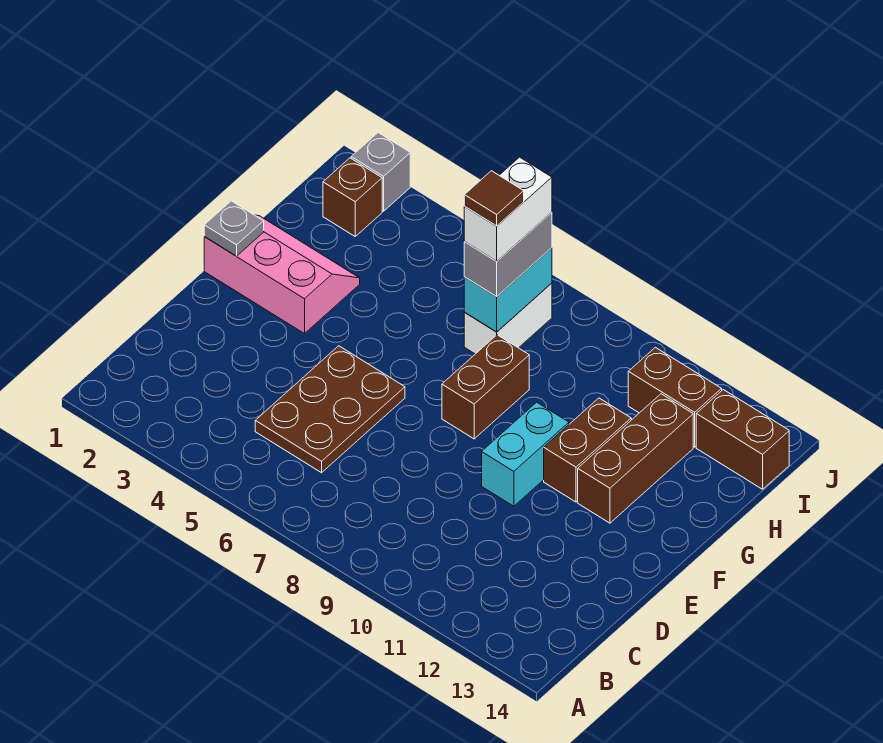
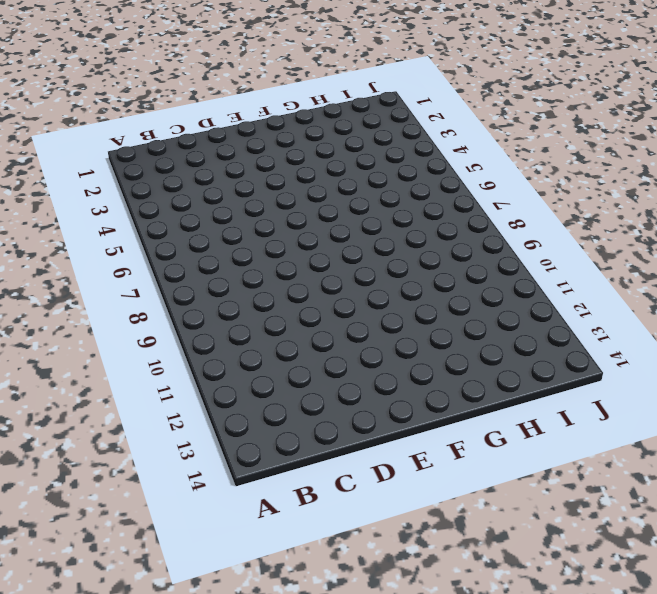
none -> brown 2x3 plate [255,346,405,473]
none -> cyan 1x2 brick [482,402,569,506]
none -> pink 2x3 slope [204,215,360,334]

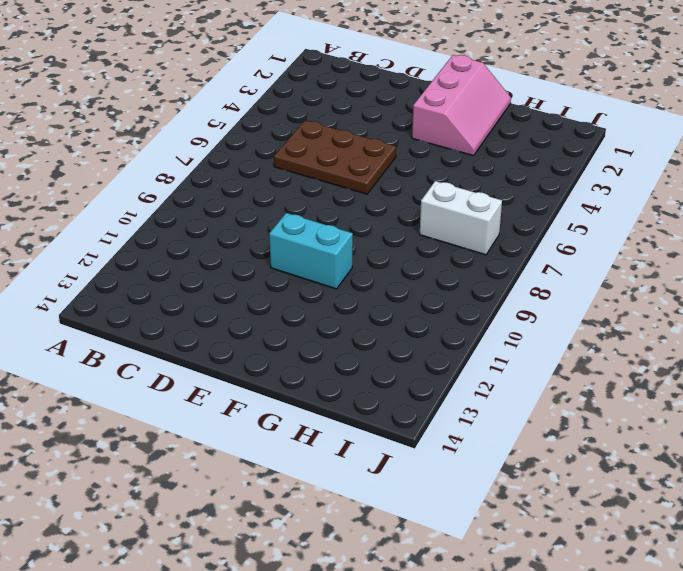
none -> brown 1x2 brick [442,335,529,439]
none -> brown 1x2 brick [544,398,631,502]
none -> brown 1x3 brick [578,394,693,523]

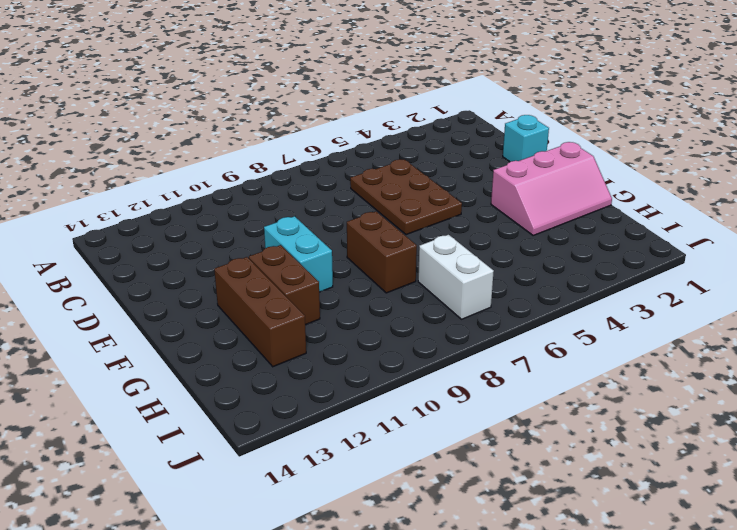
cyan 1x1 brick [503,115,549,162] -> none
none -> brown 1x1 brick [323,158,382,236]
none -> brown 1x2 brick [628,347,722,447]
none -> brown 1x2 brick [696,390,789,489]

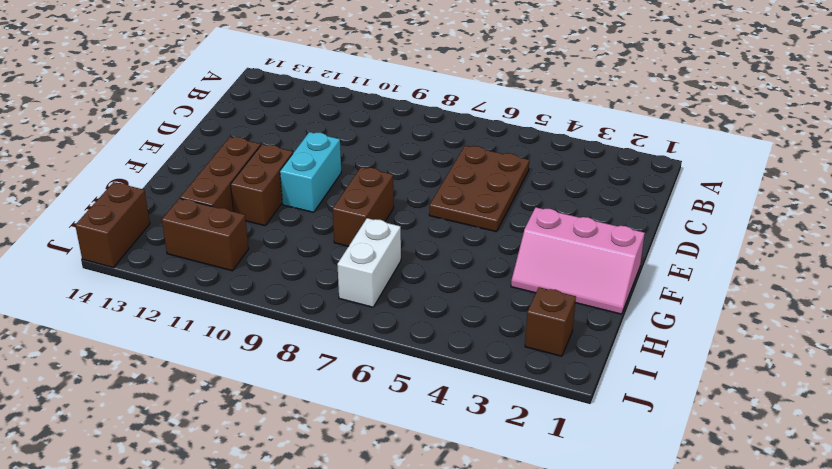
brown 1x2 brick [75,182,150,267] -> brown 1x2 brick turned to [696,390,789,489]
none -> grey 1x1 brick [351,133,410,211]
none -> grey 1x1 plate [204,201,264,256]
none -> cyan 1x2 brick [464,248,552,332]

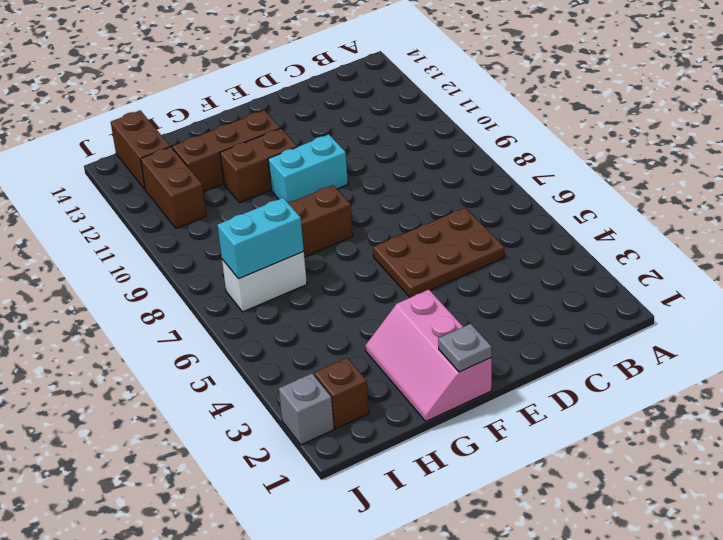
none -> grey 1x2 brick [464,212,552,297]
none -> white 1x2 brick [464,157,552,261]
none -> brown 1x1 tile [464,171,524,226]

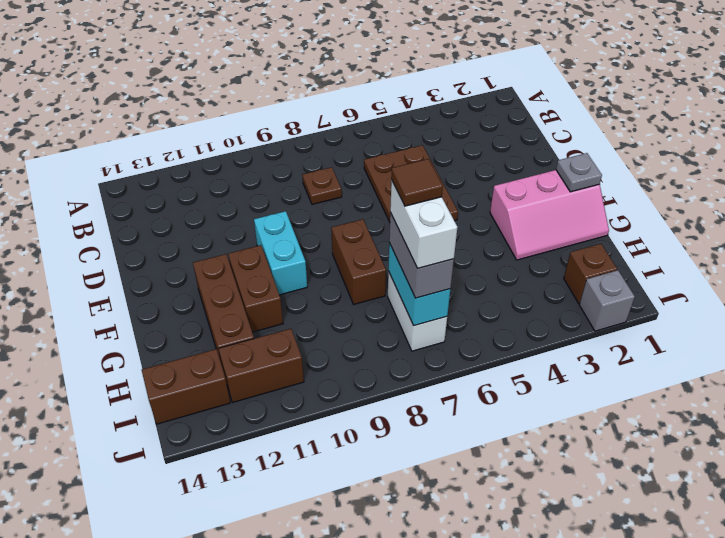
brown 1x1 plate [302,167,342,204] -> none

